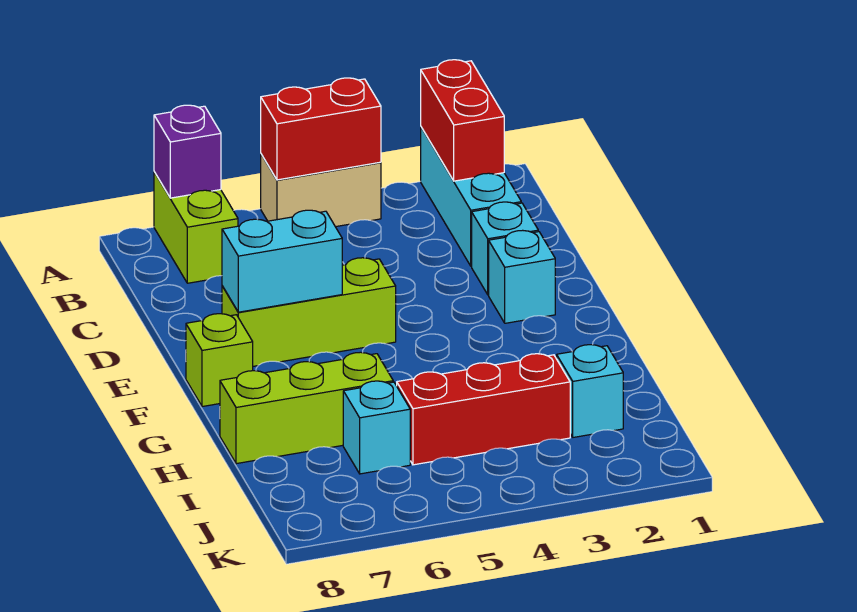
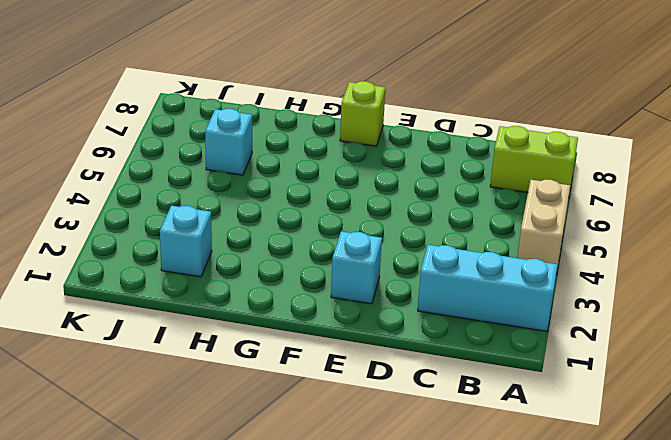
none -> cyan 1x1 brick [472,202,538,295]
none -> lime 1x3 brick [222,258,396,366]
none -> lime 1x3 brick [220,352,393,464]

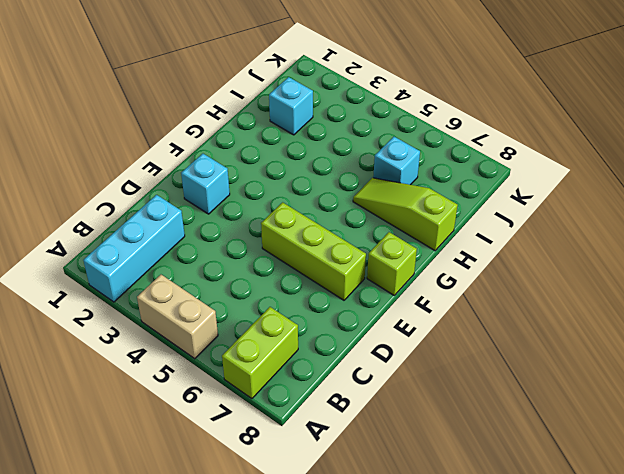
lime 1x3 slope [353,178,458,251] -> lime 1x3 brick [220,352,393,464]
none -> cyan 1x1 brick [472,202,538,295]
none -> red 1x3 brick [397,354,570,465]
none -> red 1x2 brick [421,60,504,181]

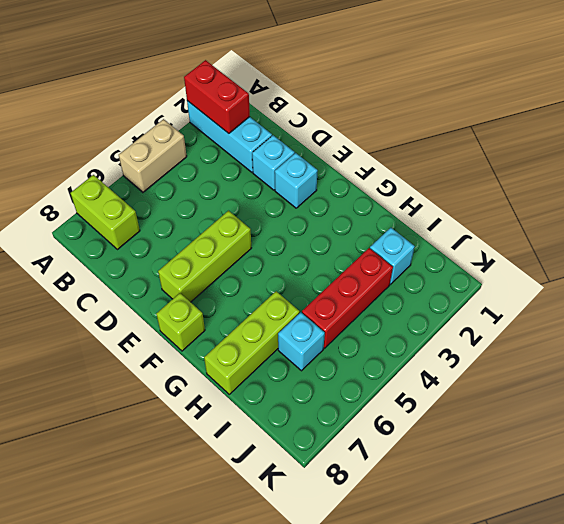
none -> red 1x2 brick [261,78,381,180]
none -> purple 1x1 brick [154,105,221,198]
none -> cyan 1x2 brick [222,210,342,312]

